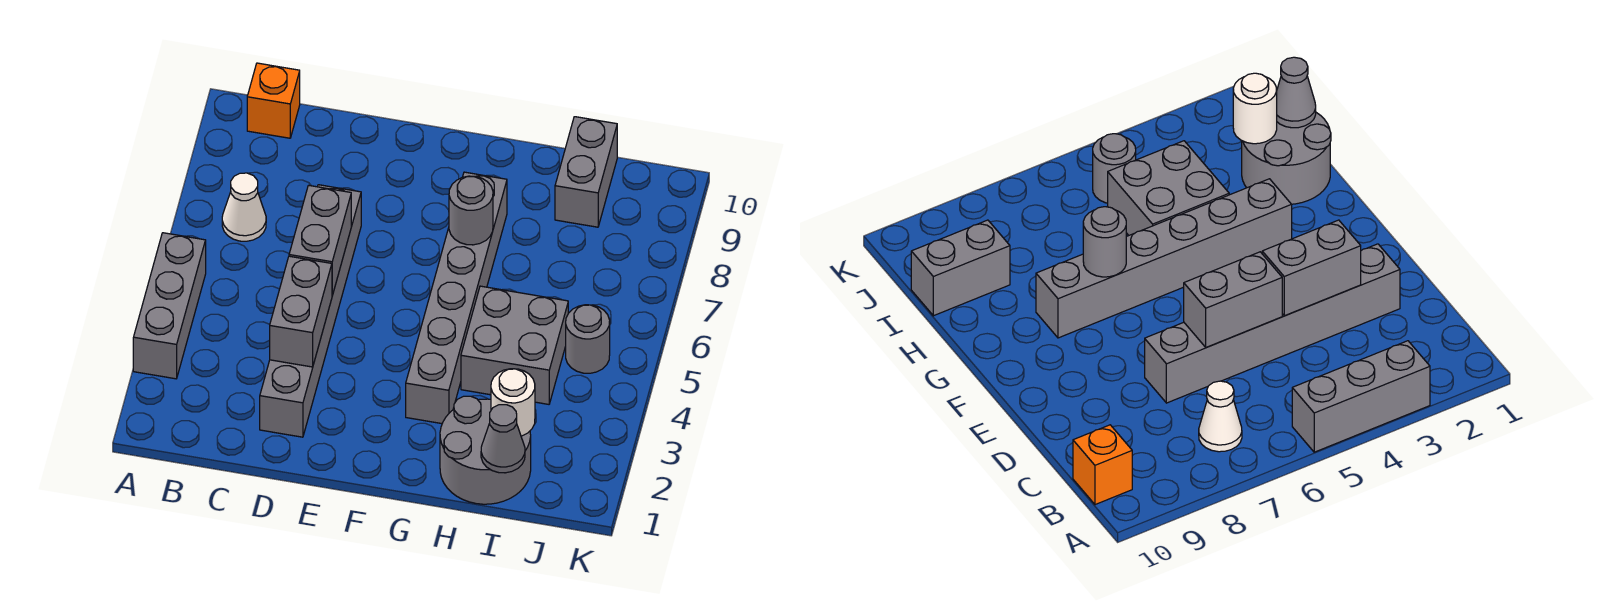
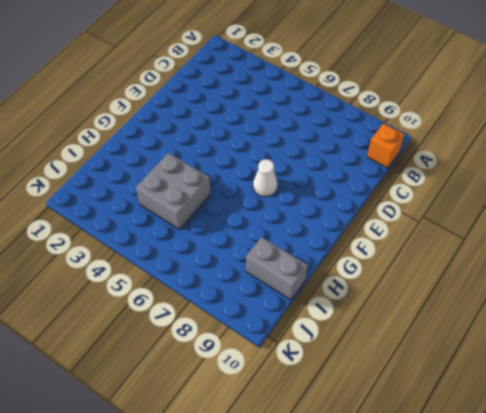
white 1x1 cone [253,159,278,197] -> white 1x1 cone moved to [222,173,266,241]
none -> grey 1x3 brick [133,233,206,379]
none -> grey 1x6 brick [260,185,361,437]
none -> grey 1x6 brick [406,172,507,424]

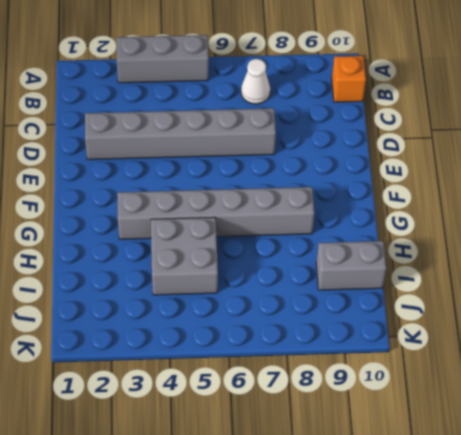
none -> grey 2x2 round brick [440,396,531,504]
none -> grey 1x1 round brick [566,305,610,373]
none -> grey 1x2 brick [270,256,332,367]

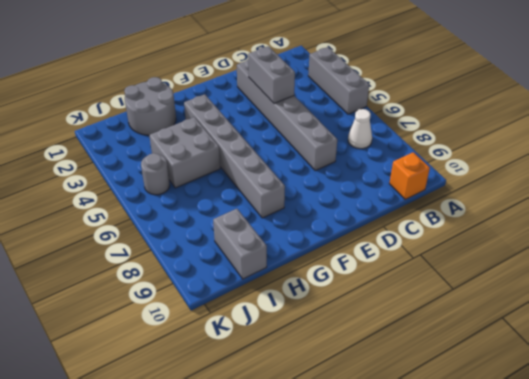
none -> grey 1x2 brick [289,185,351,295]
none -> grey 1x1 round brick [449,176,493,245]
none -> grey 1x1 cone [481,405,525,473]

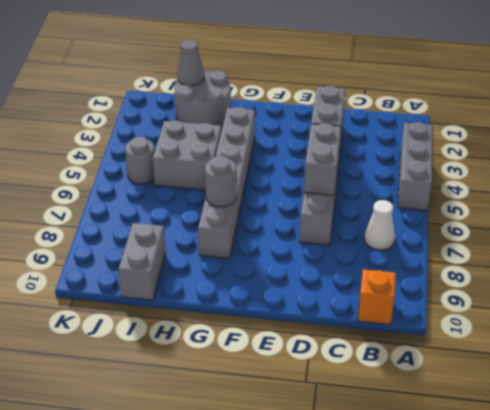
none -> white 1x1 round brick [491,369,535,436]

